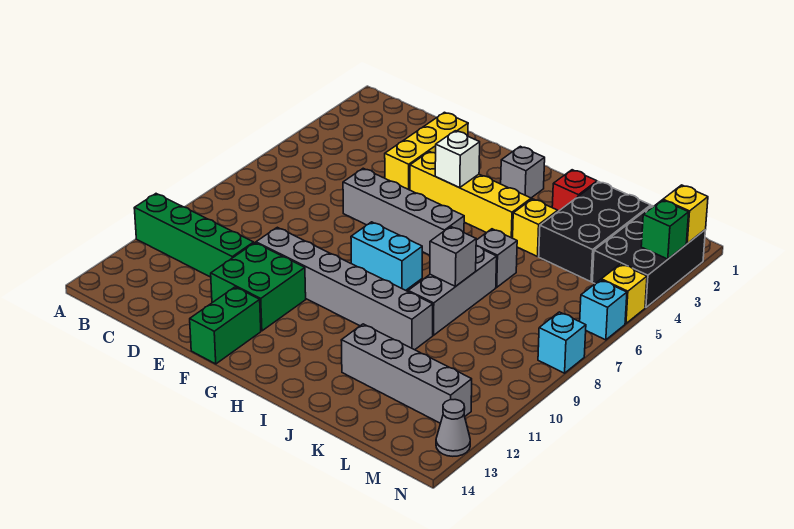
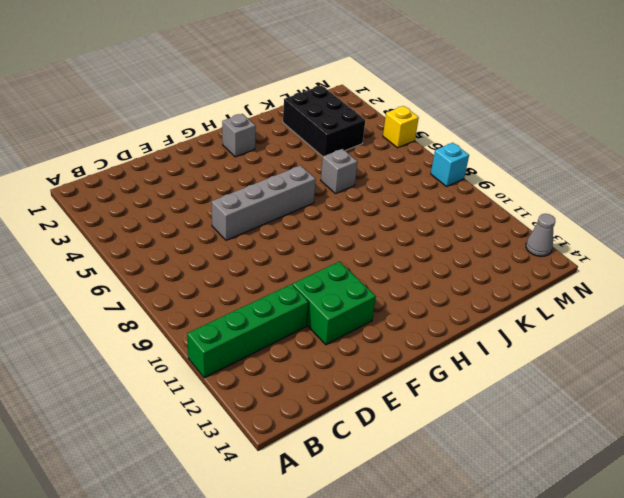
none -> yellow 1x3 brick [385,112,468,190]
none -> grey 1x6 brick [256,227,433,350]
none -> yellow 1x4 brick [410,152,531,238]

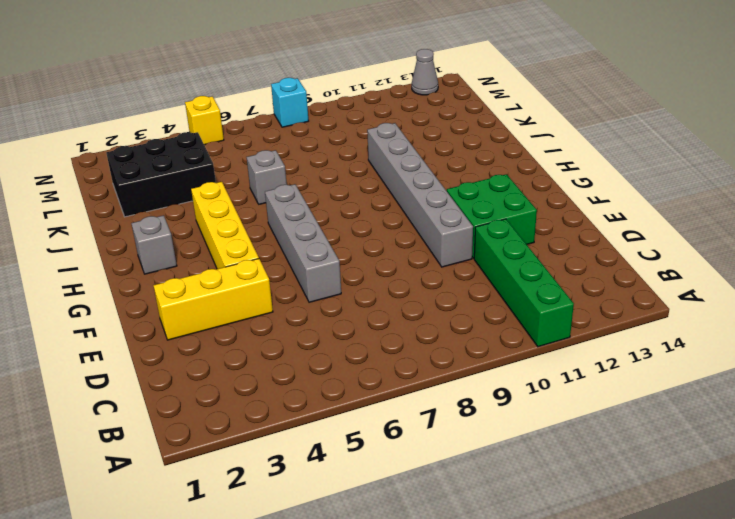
none -> green 1x2 brick [190,287,261,364]
none -> cyan 1x2 brick [351,222,422,290]
none -> red 1x1 brick [552,170,597,211]

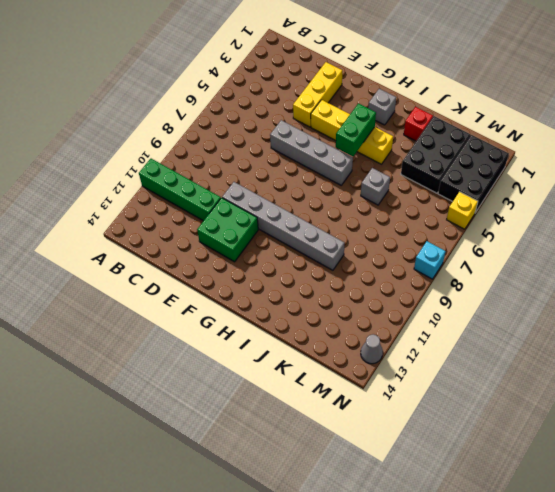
green 1x2 brick [336,103,376,156] -> green 1x2 brick moved to [190,287,261,364]
none -> cyan 1x2 brick [351,222,422,290]
none -> yellow 1x1 brick [513,199,558,257]
none -> grey 1x3 brick [408,246,497,335]

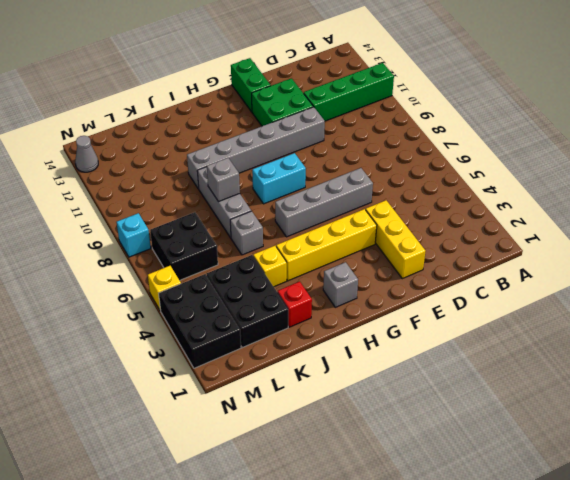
black 2x2 brick [150,212,218,280] -> none
none -> grey 1x4 brick [341,324,472,423]
none -> cyan 1x1 brick [580,280,627,340]
none -> white 1x1 brick [435,131,480,188]

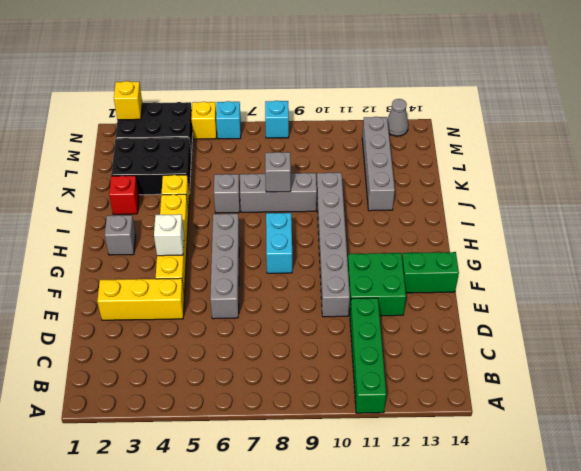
none -> green 1x1 brick [641,200,689,259]

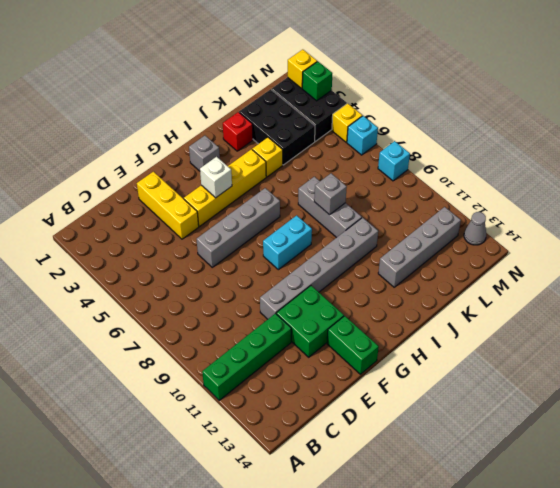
none -> grey 1x1 brick [476,229,517,287]

